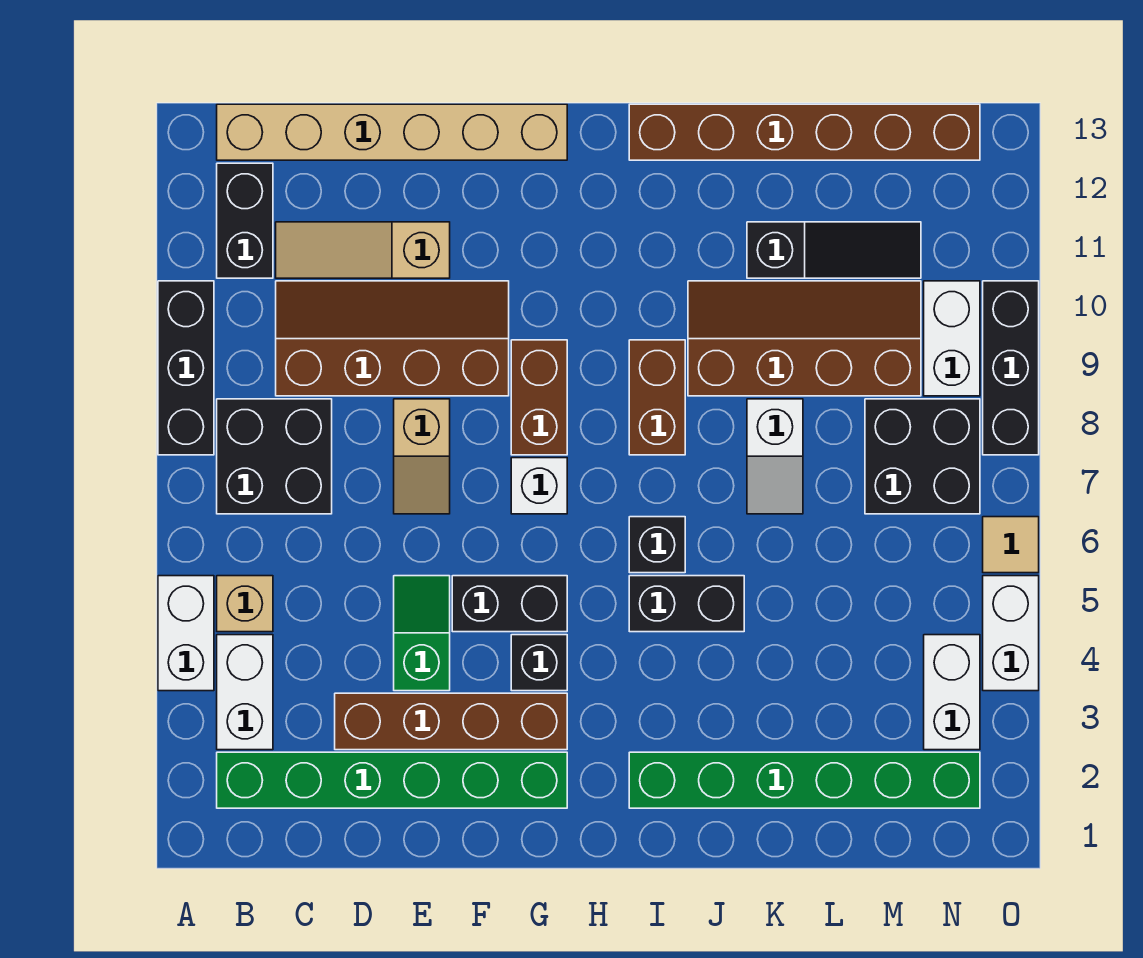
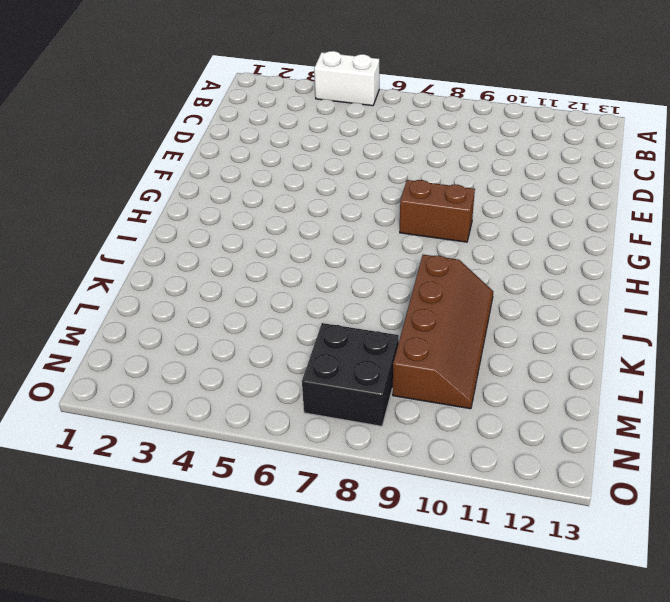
none -> black 1x3 brick [158,281,214,455]
none -> green 1x6 brick [217,752,567,808]
none -> white 1x2 brick [217,635,273,750]
none -> tan 1x1 brick [217,576,273,632]

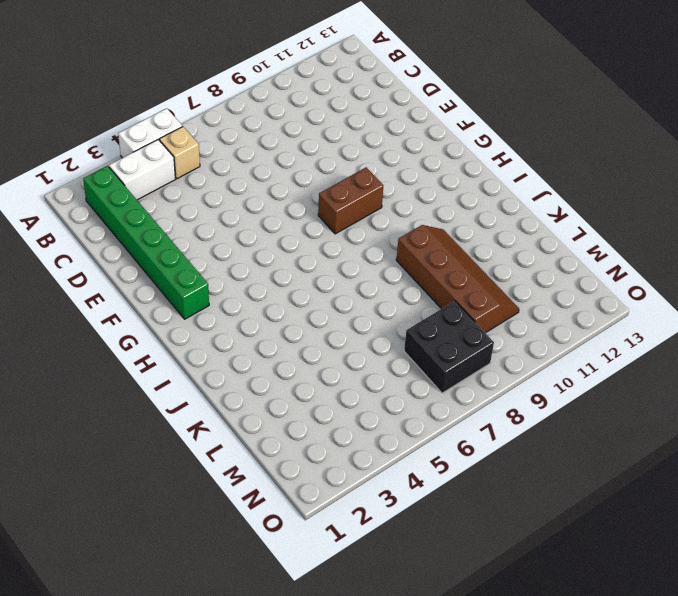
none -> black 1x3 brick [158,281,214,455]
none -> black 2x2 brick [217,399,332,514]
none -> black 1x2 brick [217,163,273,278]
none -> tan 1x6 brick [217,104,567,160]

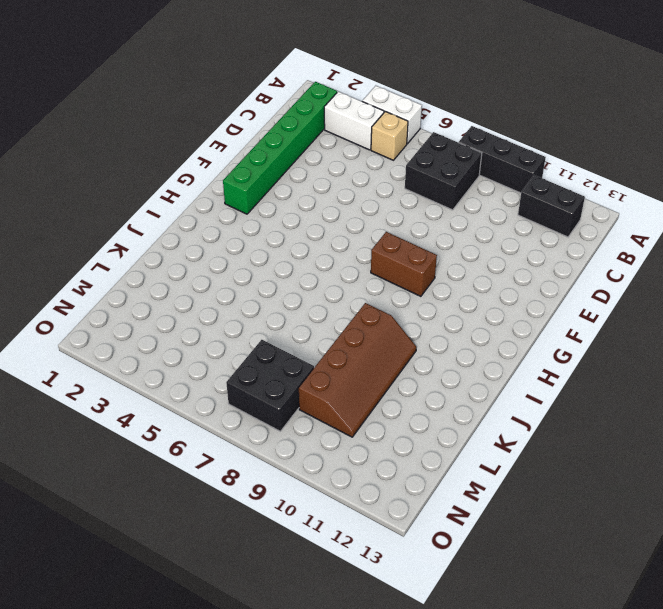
none -> tan 1x6 brick [217,104,567,160]
none -> brown 2x4 slope [276,281,509,396]
none -> tan 1x3 slope [276,222,450,278]
none -> brown 1x4 brick [335,693,567,750]

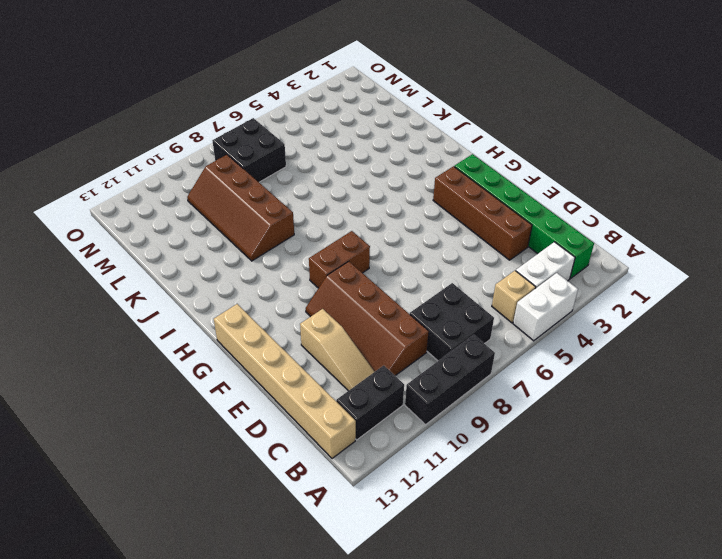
none -> green 1x2 slope [394,576,450,691]
none -> tan 1x2 slope [394,399,450,514]
none -> black 1x2 brick [452,576,567,632]
none -> black 1x1 brick [511,635,567,691]

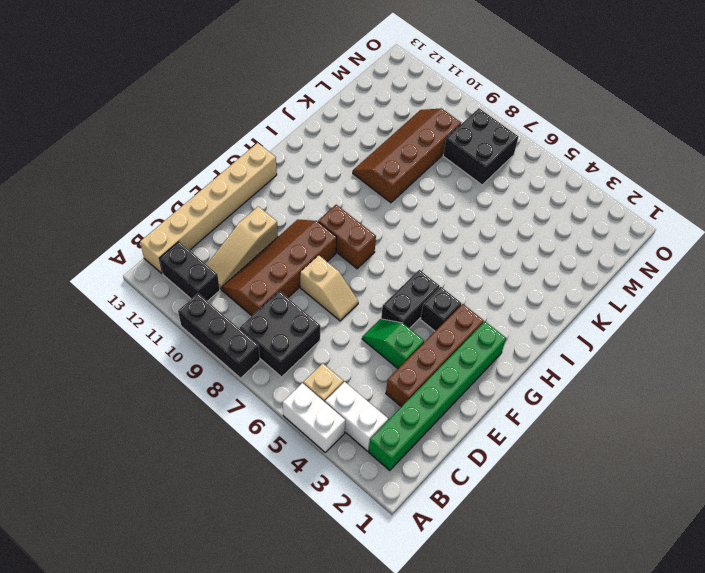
none -> white 1x1 brick [511,458,567,514]
none -> green 1x6 brick [629,752,980,808]
none -> black 1x2 brick [629,576,744,632]
none -> black 1x1 brick [629,517,685,573]

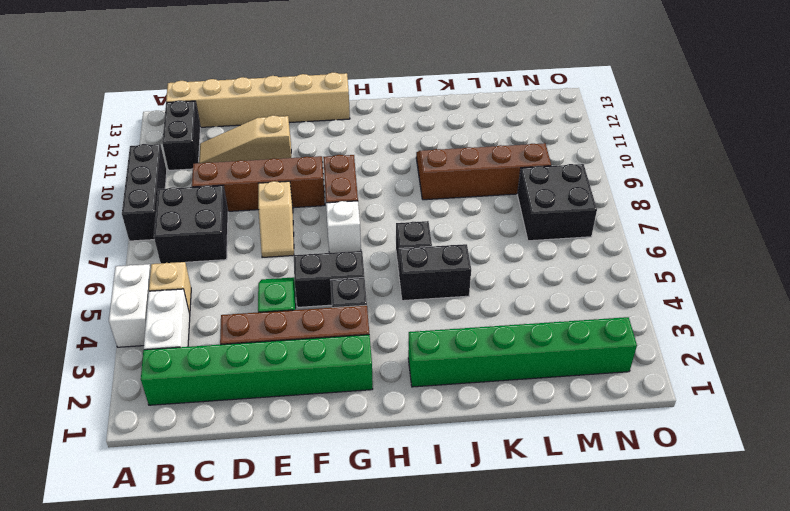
none -> brown 1x2 brick [629,340,685,455]
none -> brown 1x6 brick [629,104,980,160]
none -> white 1x2 slope [747,399,803,514]
none -> black 1x3 slope [747,222,921,278]

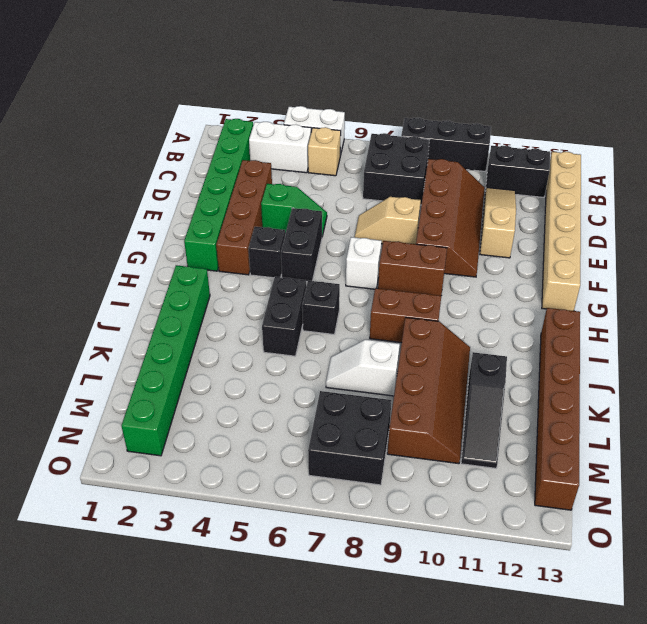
none -> white 1x2 brick [924,635,980,750]
none -> white 1x2 brick [924,281,980,396]
none -> white 1x2 brick [983,576,1039,691]
none -> tan 1x1 tile [983,517,1039,573]

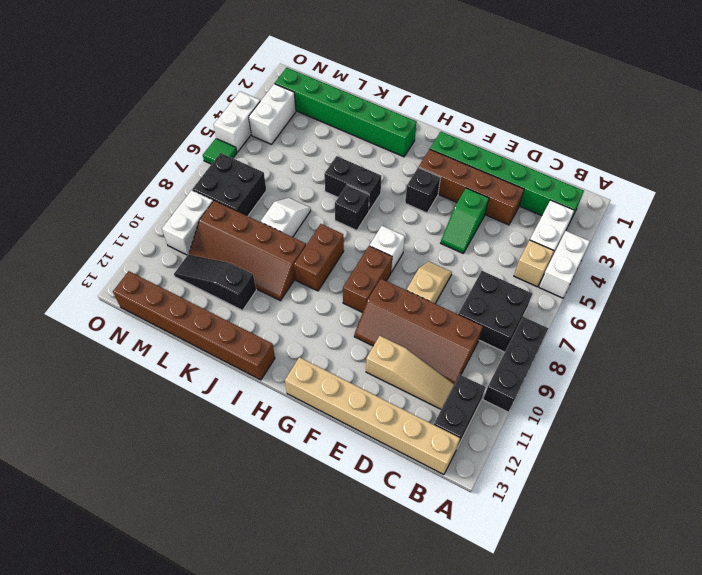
green 1x1 tile [203,139,237,164] -> tan 1x1 tile [983,517,1039,573]
none -> black 1x2 brick [452,576,567,632]
none -> black 1x3 brick [983,281,1039,455]

